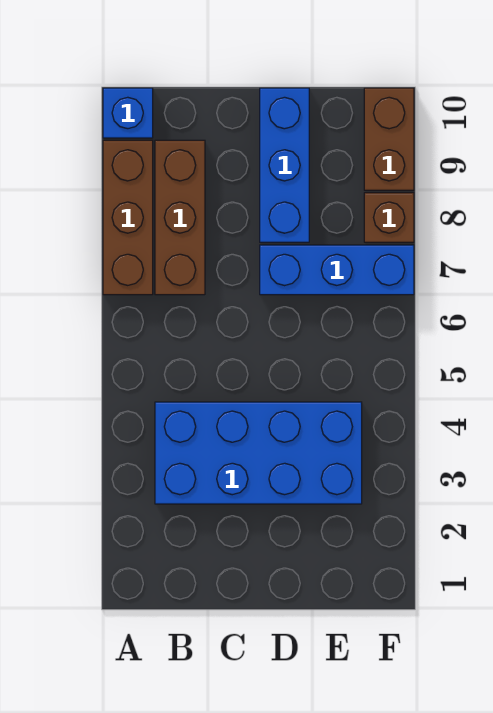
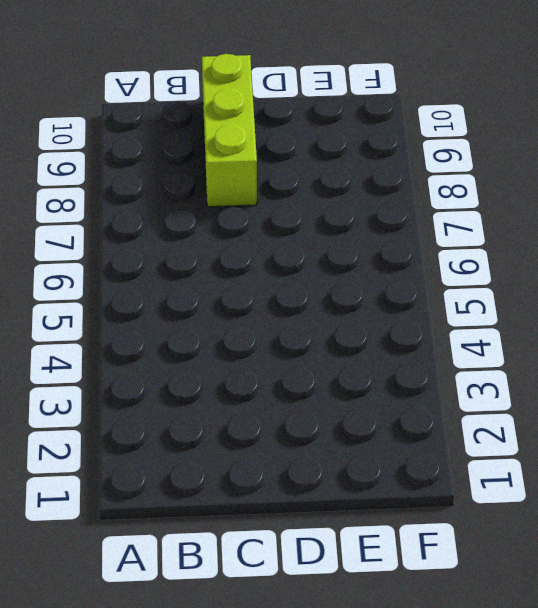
lime 1x3 brick [202,54,257,207] -> none
none -> brown 1x3 brick [103,140,153,295]
none -> blue 1x1 brick [103,88,153,138]

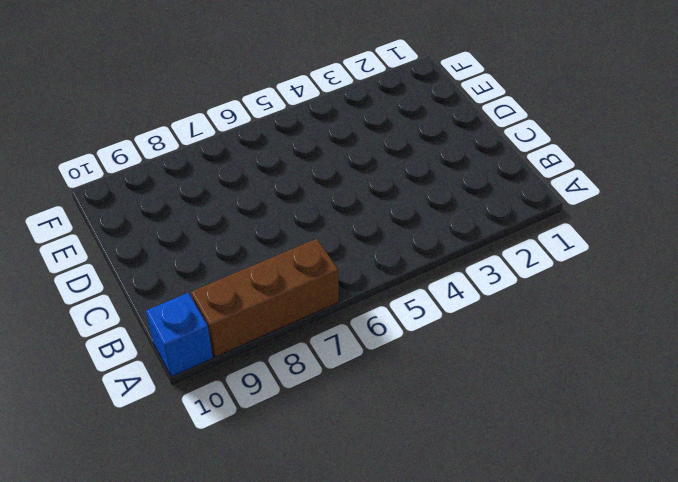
none -> blue 2x4 brick [155,402,362,504]
none -> brown 1x3 brick [155,140,205,295]

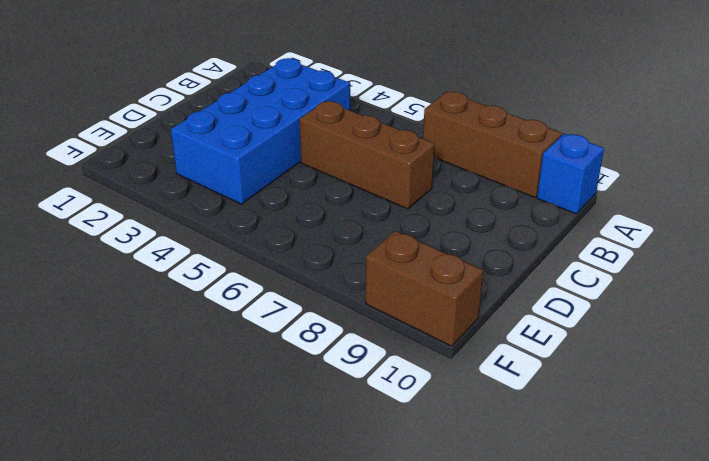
brown 1x3 brick [299,101,435,209] -> brown 1x3 brick moved to [155,140,205,295]
none -> blue 1x3 brick [260,245,414,295]
none -> blue 1x3 brick [260,88,309,242]

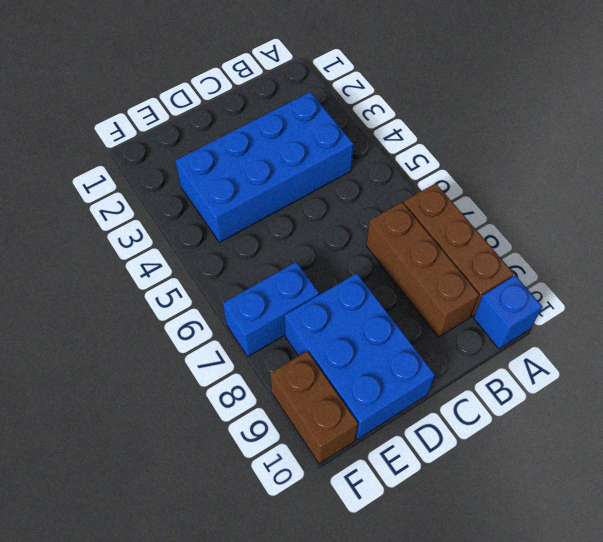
blue 2x3 brick [285,273,435,440] -> blue 1x3 brick [260,88,309,242]
blue 1x2 brick [223,262,319,357] -> blue 1x3 brick [260,245,414,295]
none -> brown 1x1 brick [364,193,414,242]

